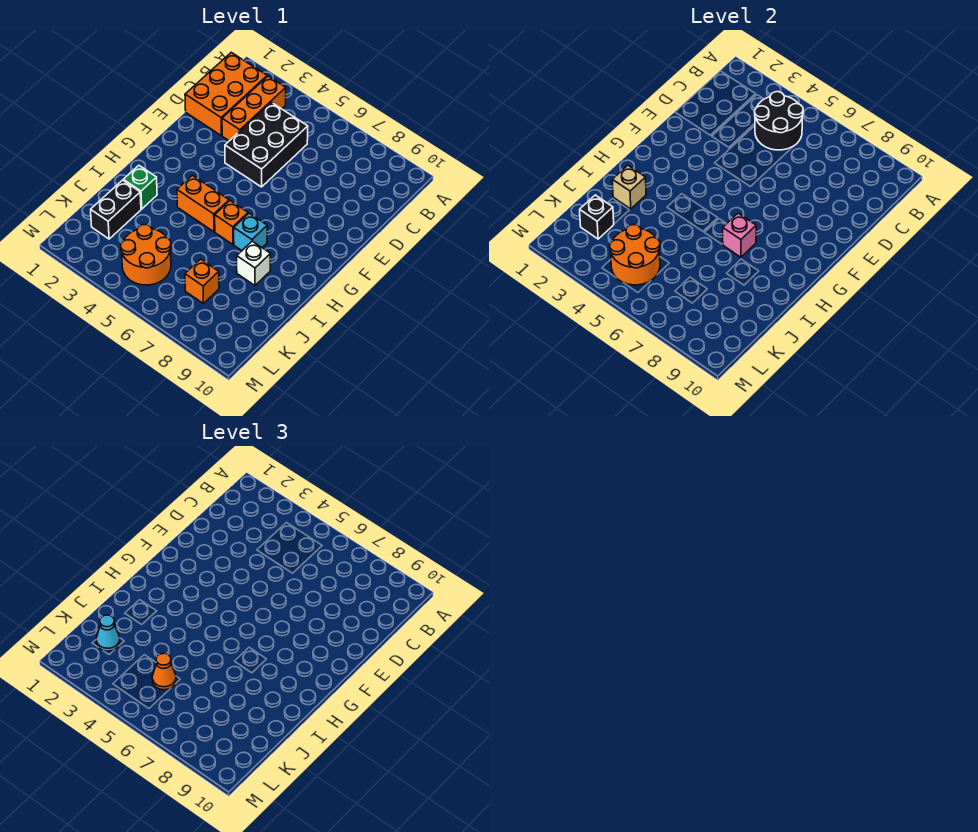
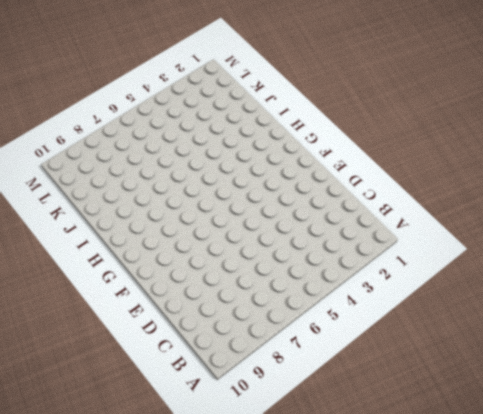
none -> orange 2x3 brick [185,52,267,135]
none -> orange 1x3 brick [222,76,286,141]
none -> black 2x3 brick [225,102,308,187]

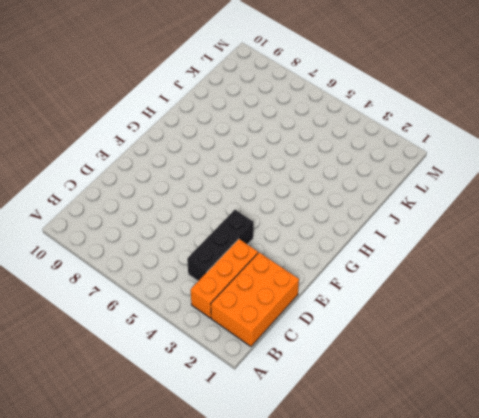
black 1x3 brick [187,210,254,281] -> black 2x3 brick [225,102,308,187]
none -> orange 1x2 brick [177,175,229,232]
none -> orange 1x1 brick [215,201,248,244]
none -> cyan 1x1 brick [234,213,267,250]

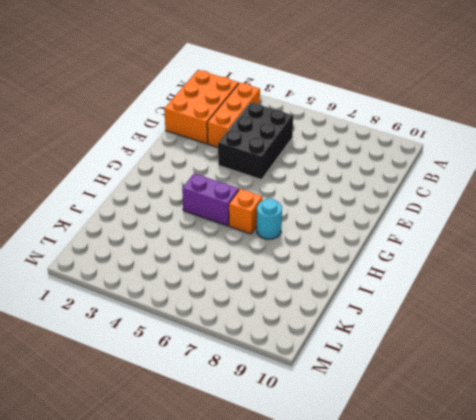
purple 1x2 brick [182,174,239,226] -> orange 1x2 brick [177,175,229,232]
cyan 1x1 round brick [257,199,282,239] -> cyan 1x1 brick [234,213,267,250]
none -> green 1x1 brick [123,165,157,209]
none -> white 1x1 brick [237,241,271,285]
none -> black 1x2 brick [91,180,141,239]

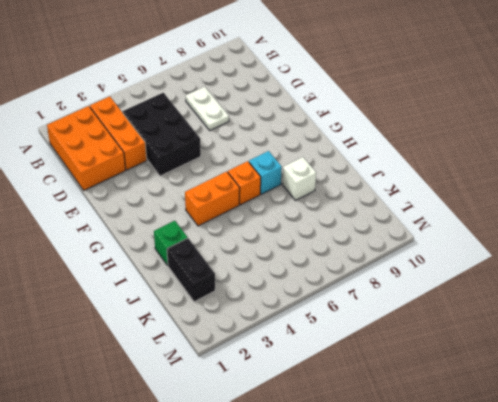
white 1x2 plate [186,87,229,130] -> none
none -> orange 2x2 round brick [121,225,171,285]
none -> orange 1x1 brick [185,259,219,304]
none -> black 2x2 round brick [755,92,803,150]

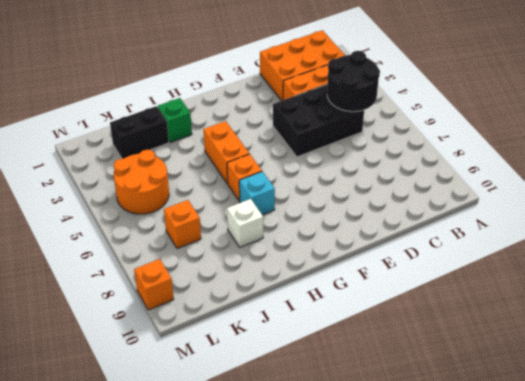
orange 1x1 brick [134,259,174,310] -> none
none -> pink 1x1 brick [723,213,756,257]
none -> tan 1x1 brick [612,165,646,209]
none -> black 1x1 brick [580,195,614,239]

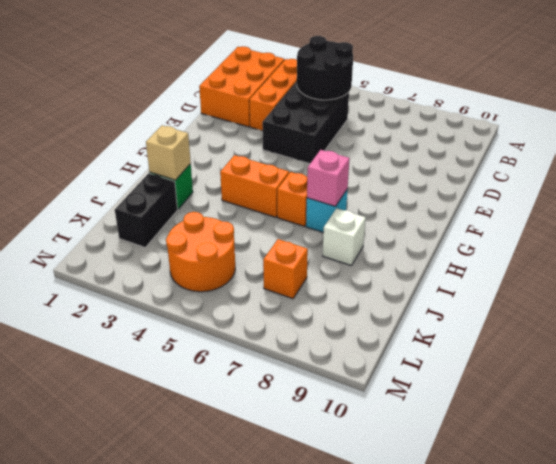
none -> black 1x1 brick [580,195,614,239]
none -> orange 2x2 round brick [610,225,660,285]
none -> cyan 1x1 cone [96,615,120,651]

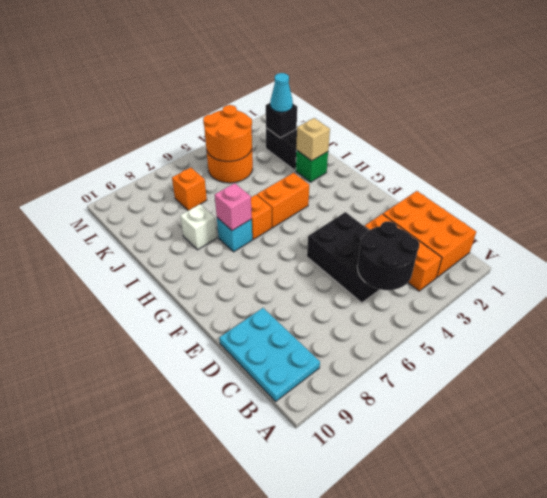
cyan 2x3 plate [219,308,320,401] -> none
none -> orange 1x1 cone [152,653,176,690]

